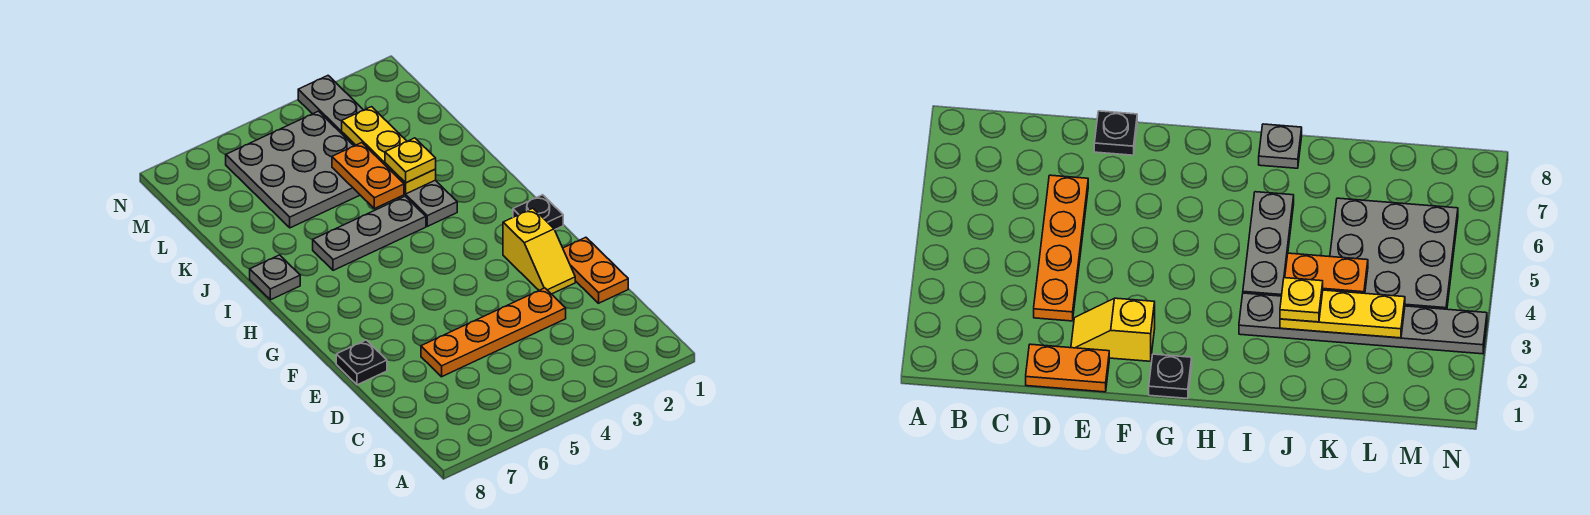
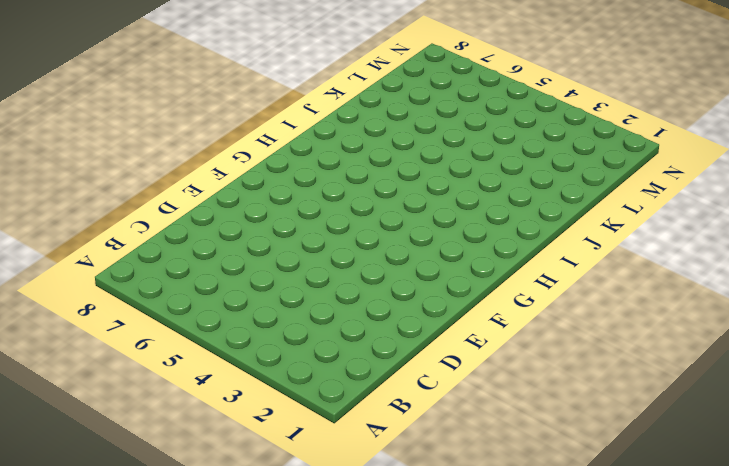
none -> orange 1x2 plate [563,237,628,303]
none -> orange 1x4 plate [421,288,566,377]
none -> yellow 1x2 slope [503,208,575,294]

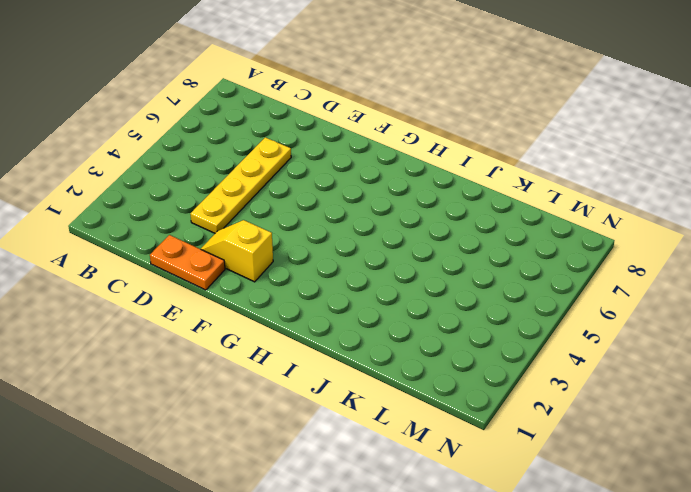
yellow 1x4 plate [191,137,291,233] -> orange 1x4 plate [421,288,566,377]
none -> black 1x1 plate [336,340,387,385]
none -> black 1x1 plate [513,195,563,230]
none -> grey 1x6 plate [298,76,457,226]

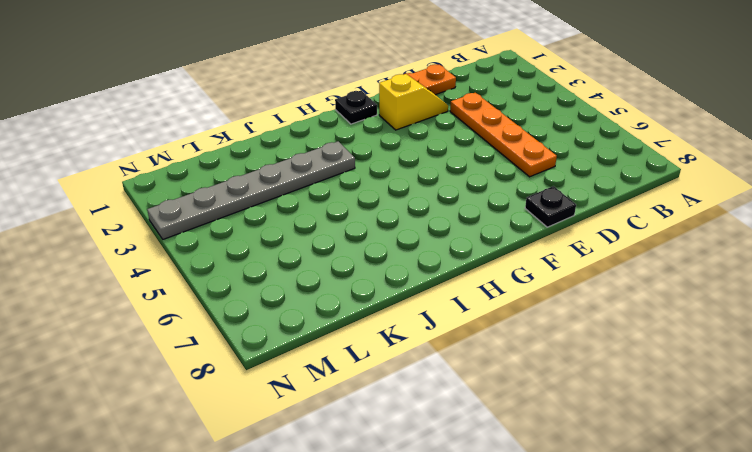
none -> grey 1x3 plate [313,196,426,270]
none -> grey 1x1 plate [250,255,300,300]
none -> grey 3x3 plate [226,111,360,228]

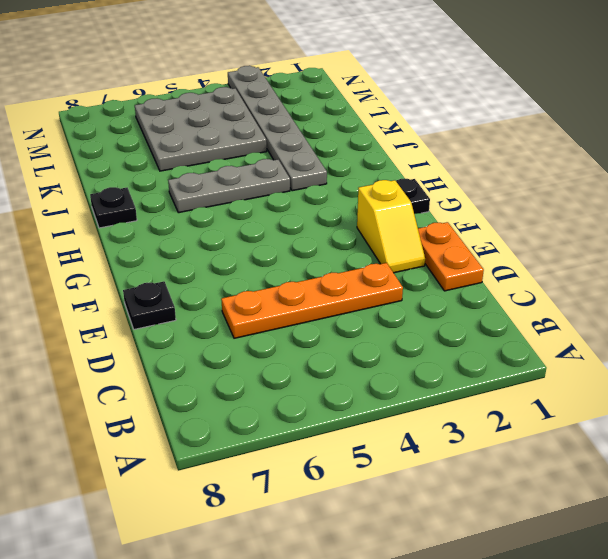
black 1x1 plate [90,187,137,228] -> grey 1x1 plate [250,255,300,300]
none -> yellow 1x3 plate [342,107,436,194]
none -> orange 1x2 plate [332,143,404,209]
none -> yellow 1x1 plate [385,138,436,183]

